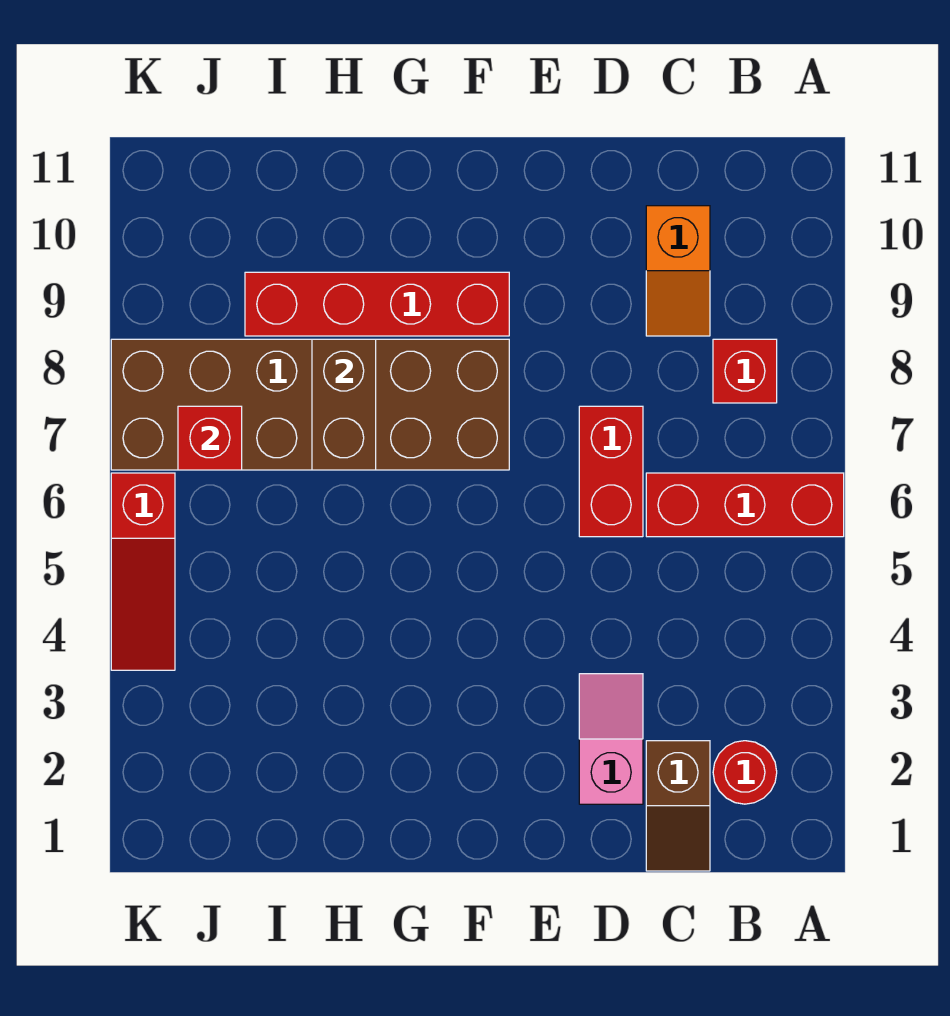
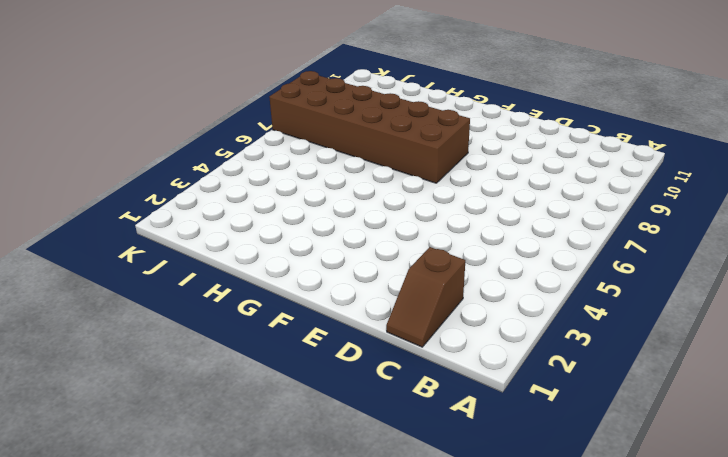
none -> red 1x3 brick [646,473,844,537]
none -> red 1x1 round brick [713,741,777,804]
none -> red 1x1 brick [713,339,777,403]

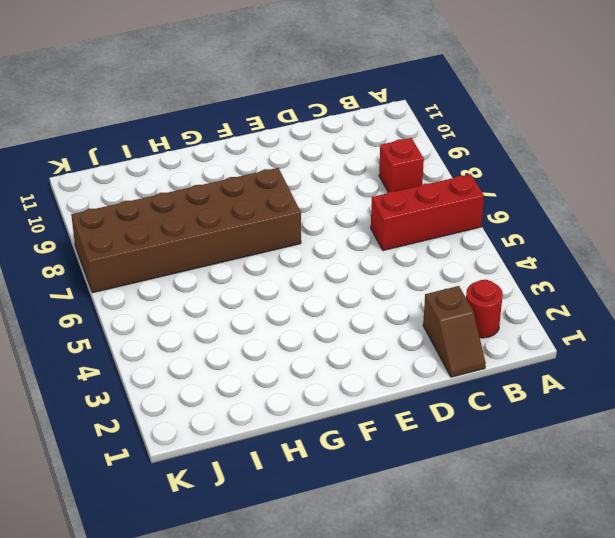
none -> orange 1x2 slope [646,206,710,336]
none -> pink 1x2 slope [579,674,643,804]
none -> red 1x2 brick [579,406,643,537]

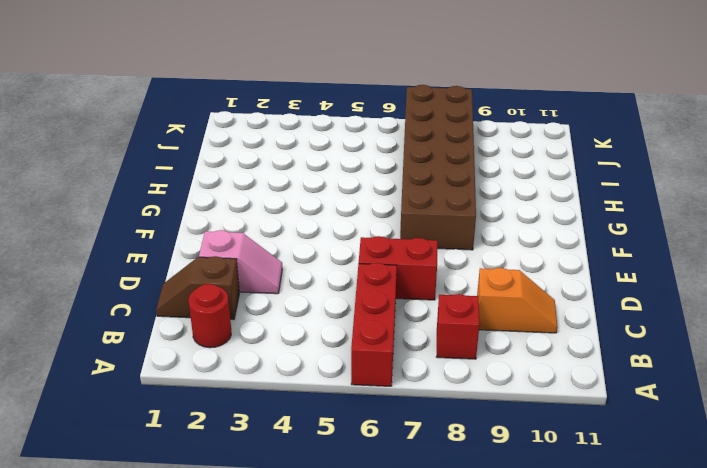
orange 1x2 slope [477,268,557,333] -> orange 1x2 slope turned to [646,206,710,336]
none -> red 1x4 brick [245,272,509,336]
none -> red 1x3 slope [111,473,175,670]
none -> brown 1x2 brick [312,339,376,470]

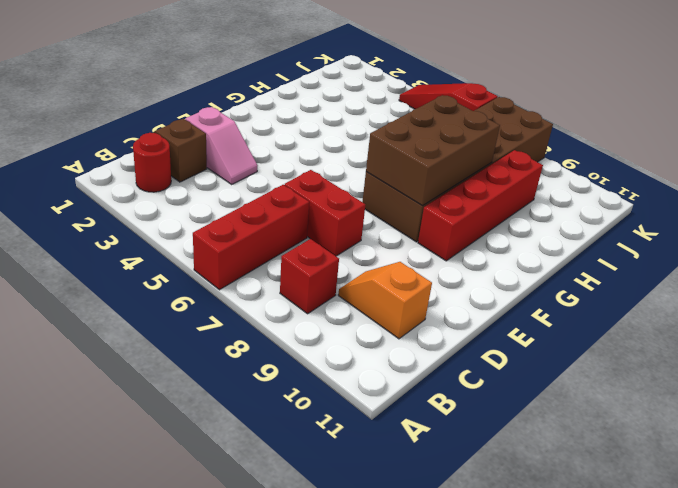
brown 2x3 brick [366,95,500,206] -> brown 1x2 brick [312,339,376,470]
none -> red 1x1 brick [178,406,242,470]

